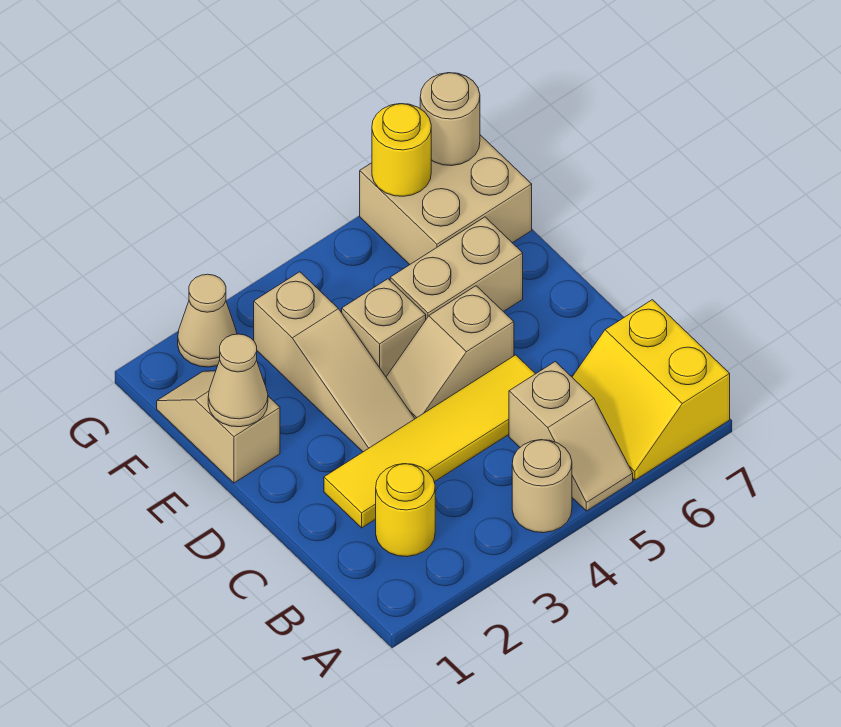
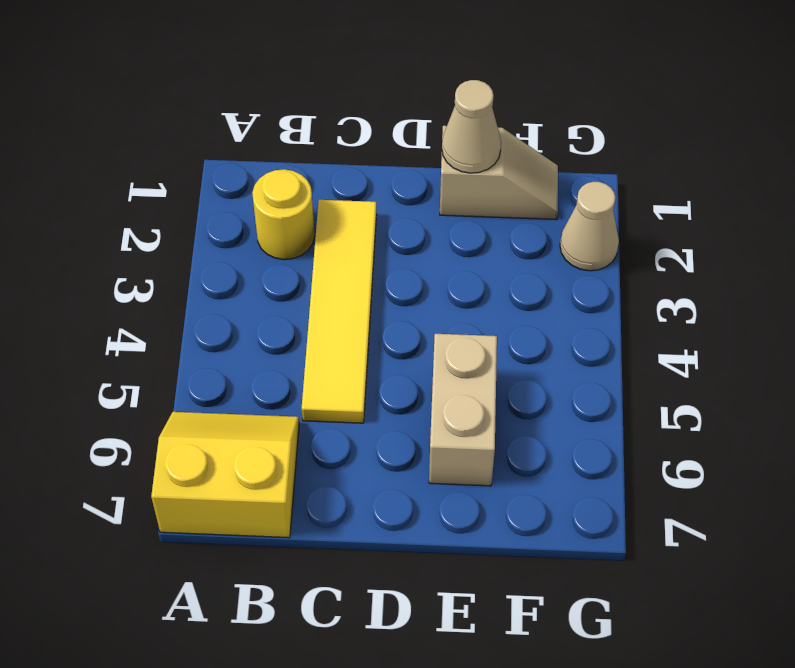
none -> tan 1x1 round brick [512,440,572,533]
none -> tan 1x2 slope [509,361,633,511]
none -> tan 1x3 slope [254,272,415,452]

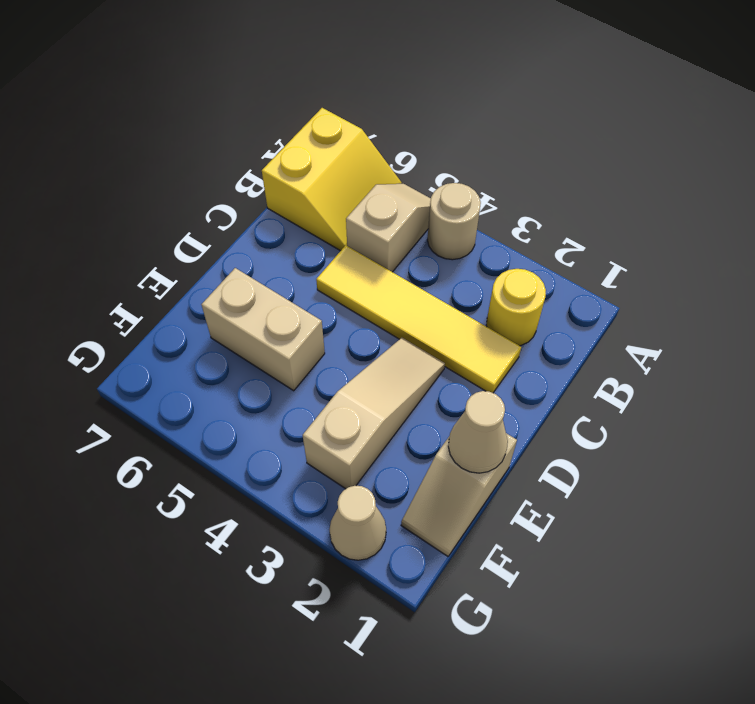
none -> tan 1x2 slope [386,286,514,419]
none -> tan 1x1 brick [342,279,426,376]
none -> tan 2x2 brick [360,135,532,265]

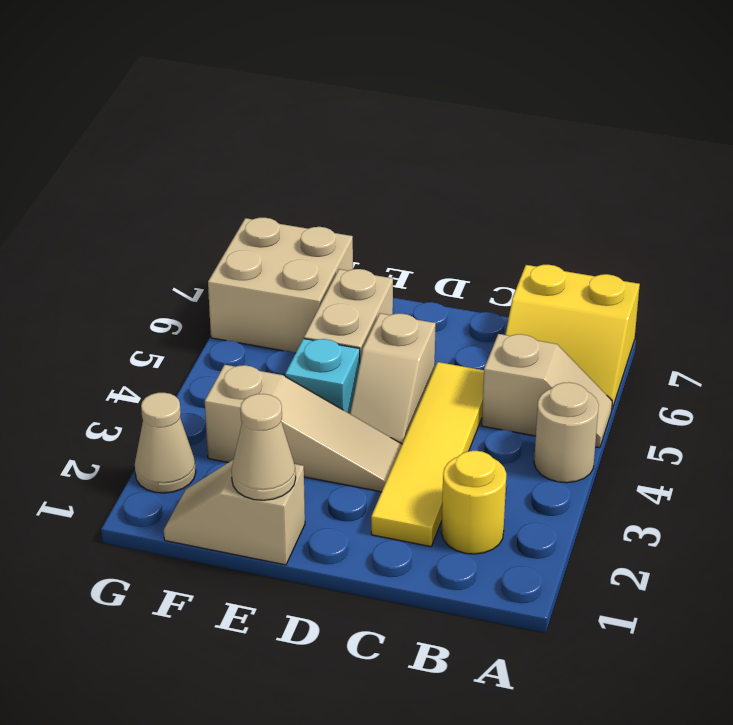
cyan 1x1 brick [285,339,360,414] -> tan 1x1 brick [342,279,426,376]
none -> yellow 1x1 round brick [372,104,431,196]
none -> tan 1x1 round brick [420,73,480,166]

